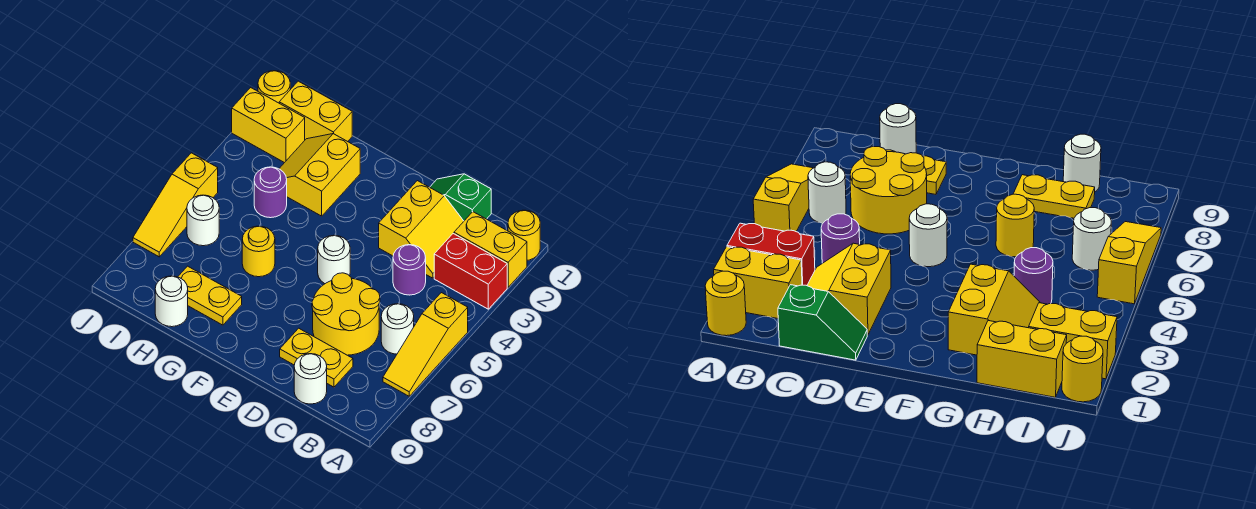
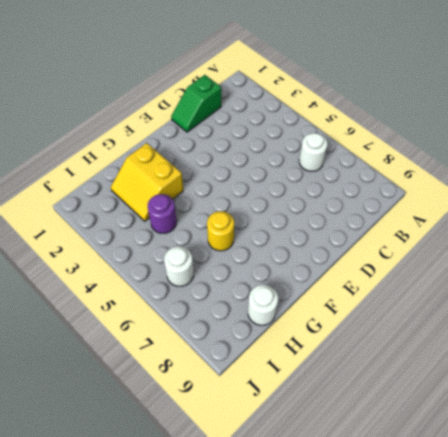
none -> yellow 1x1 round brick [508,210,540,260]
none -> yellow 1x2 brick [454,212,527,287]
none -> red 1x2 brick [434,234,507,309]

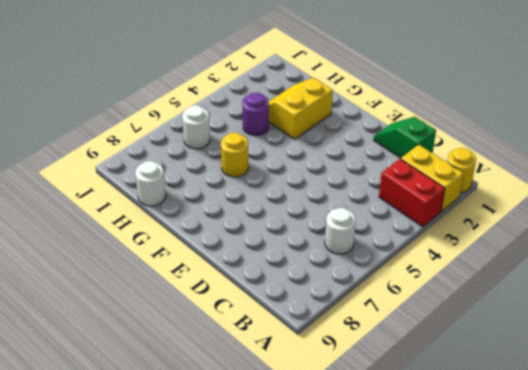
none -> yellow 1x3 slope [383,293,468,396]
none -> yellow 2x2 slope [379,181,464,278]
none -> purple 1x1 round brick [393,245,426,295]

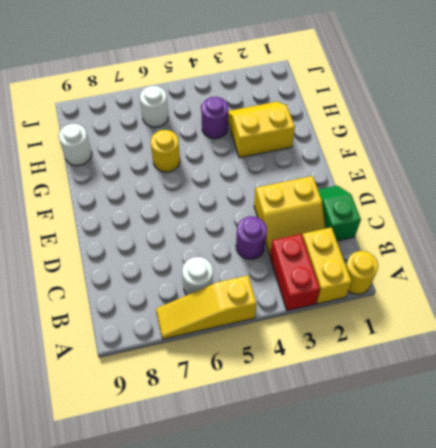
none -> yellow 2x2 round brick [312,273,380,355]
none -> yellow 1x2 plate [280,328,353,387]
none -> white 1x1 round brick [294,354,327,404]

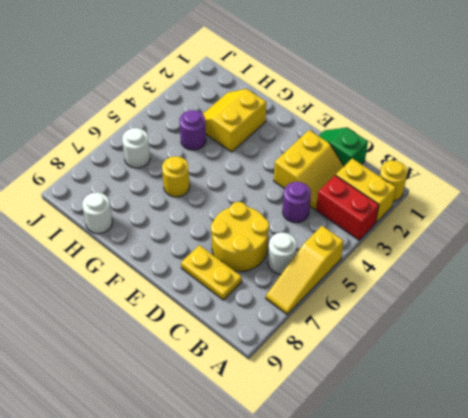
none -> white 1x1 round brick [294,354,327,404]
none -> white 1x1 round brick [318,235,350,284]
none -> yellow 1x2 plate [178,266,242,325]

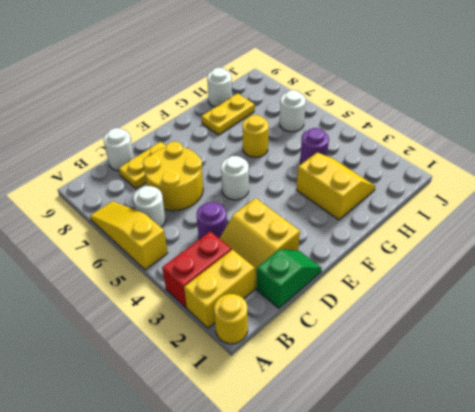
none -> yellow 1x2 brick [279,81,352,142]
none -> yellow 1x2 brick [232,88,305,163]
none -> yellow 1x1 round brick [258,71,290,103]

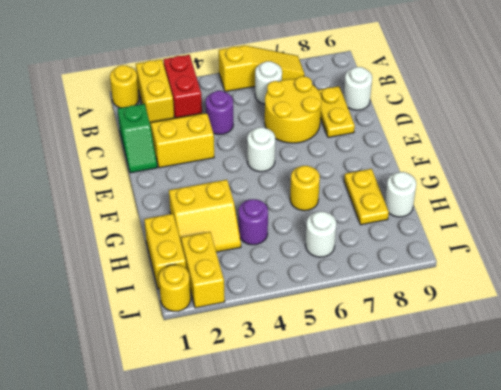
none -> yellow 1x3 slope [133,153,218,257]

